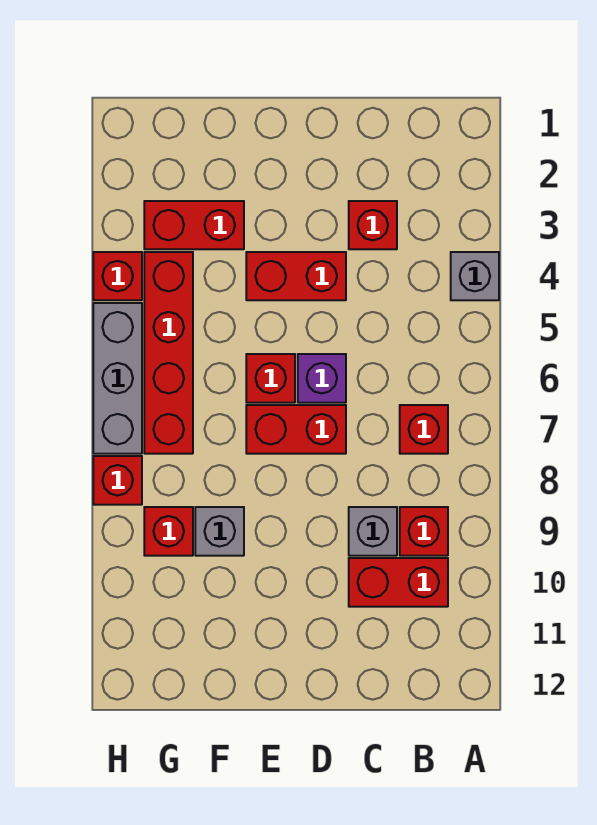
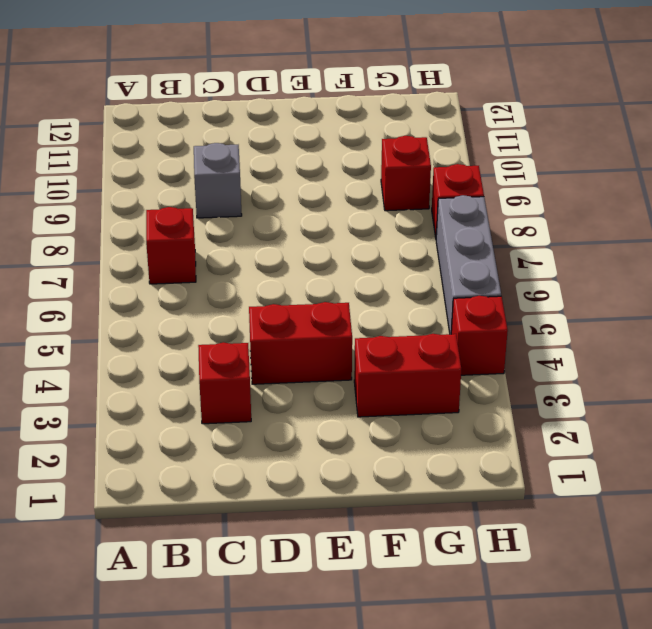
none -> grey 1x1 brick [451,252,499,300]
none -> red 1x1 brick [400,507,448,556]
none -> red 1x2 brick [349,558,448,607]

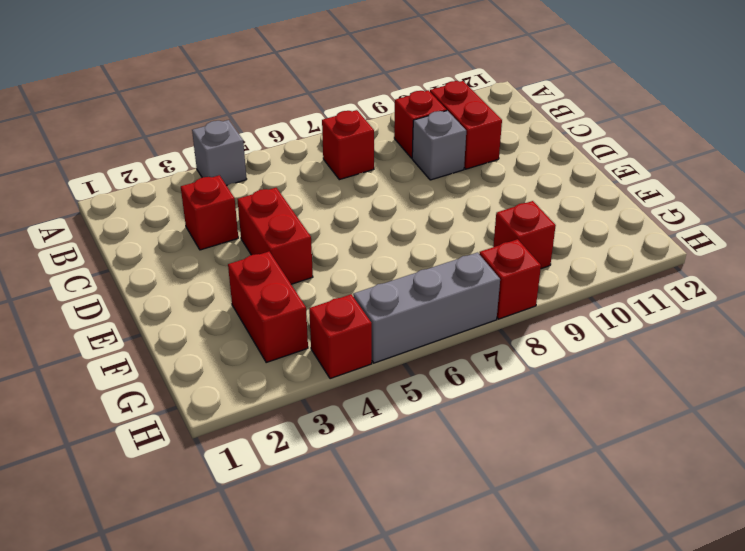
none -> purple 1x1 brick [298,354,346,403]
none -> red 1x2 brick [246,405,346,454]
none -> red 1x1 brick [246,354,295,403]

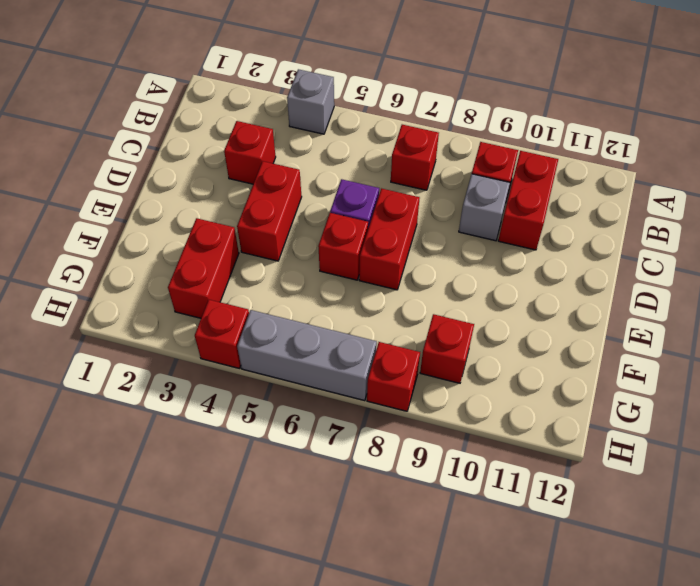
none -> grey 1x1 brick [195,507,244,556]
none -> red 1x4 brick [144,252,193,454]

